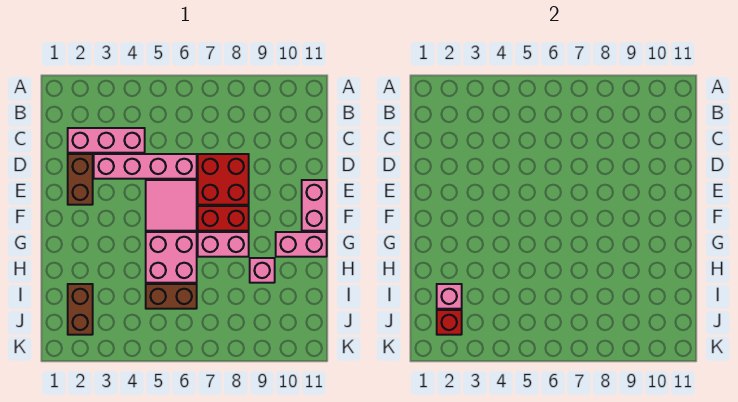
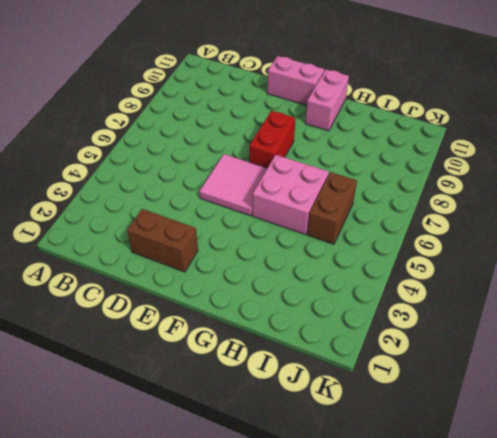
none -> pink 1x3 brick [68,128,145,153]
none -> pink 1x4 brick [94,154,197,179]
none -> red 2x2 brick [198,154,249,205]

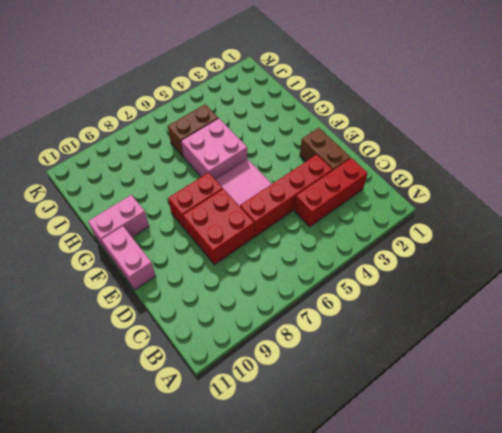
red 1x3 brick [294,158,368,227] -> pink 1x3 brick [68,128,145,153]
red 1x4 brick [240,155,332,237] -> pink 1x4 brick [94,154,197,179]
none -> pink 1x2 brick [198,232,249,257]
none -> pink 1x1 brick [250,258,275,283]
none -> brown 1x2 brick [68,284,93,335]

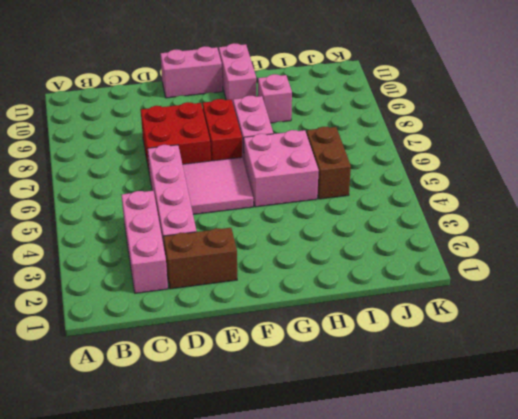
none -> brown 1x2 brick [68,284,93,335]
none -> pink 1x1 brick [437,284,462,309]
none -> red 1x1 brick [437,310,462,335]

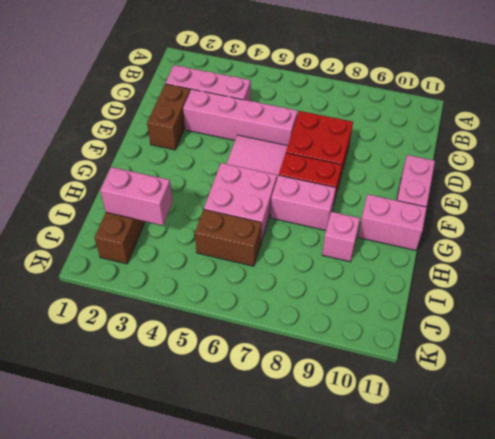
pink 1x2 brick [100,167,172,225] -> pink 1x1 brick [437,284,462,309]
none -> red 1x1 brick [437,310,462,335]

